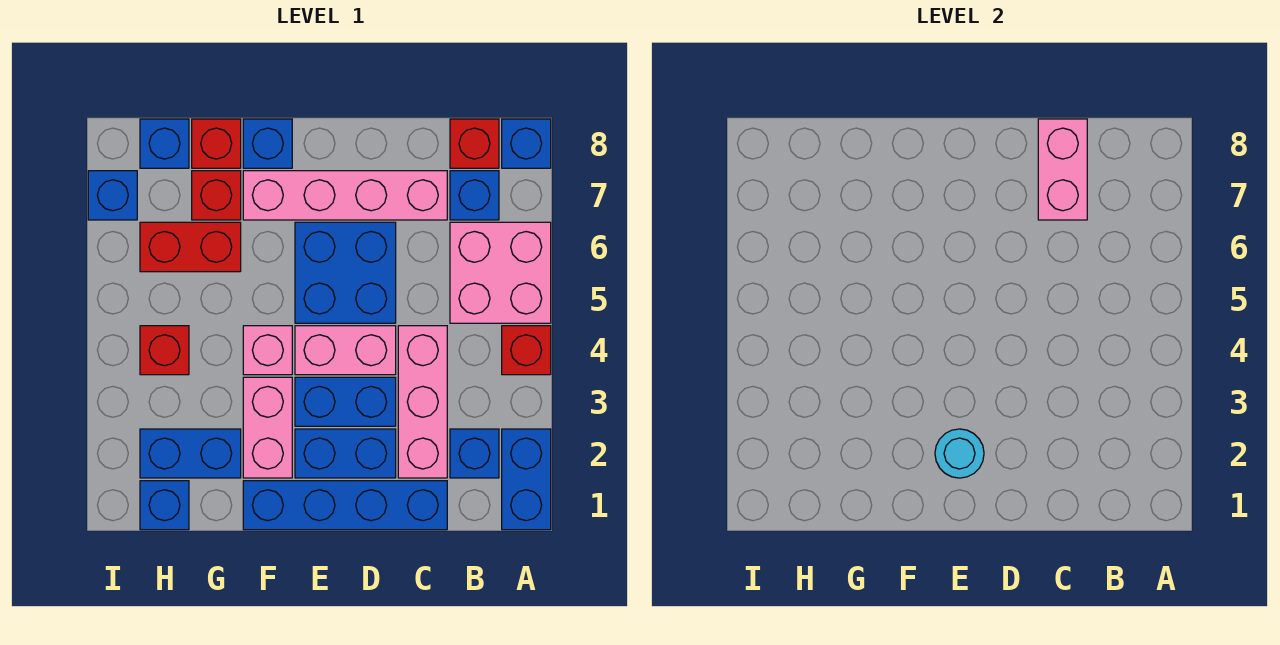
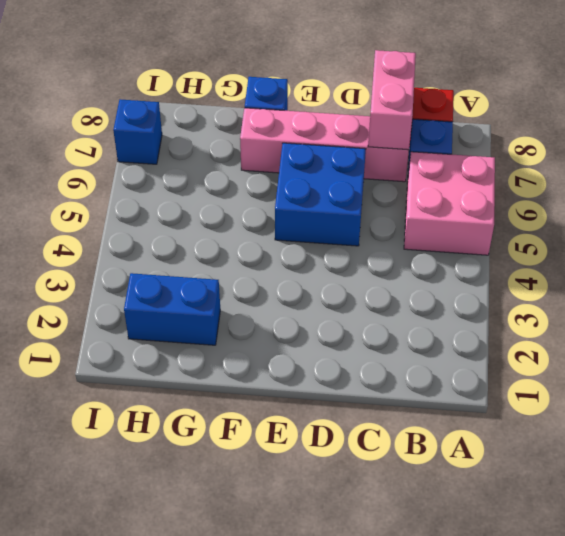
none -> blue 1x2 brick [502,429,551,530]
none -> red 1x1 brick [502,326,551,375]
none -> blue 1x1 brick [502,119,551,168]

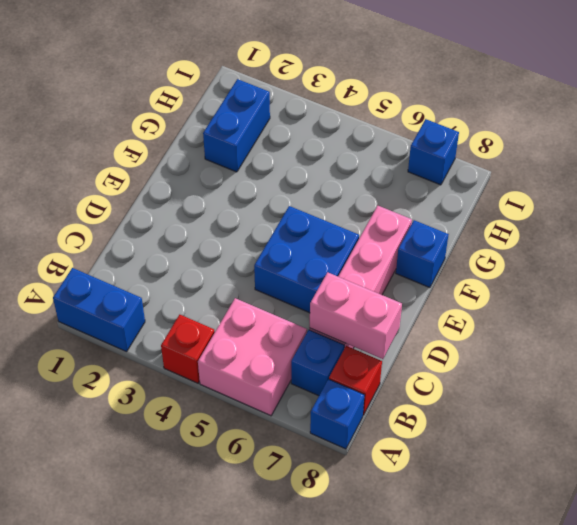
none -> blue 1x1 brick [450,429,499,478]
none -> blue 1x4 brick [243,481,447,530]
none -> pink 1x3 brick [398,326,447,478]

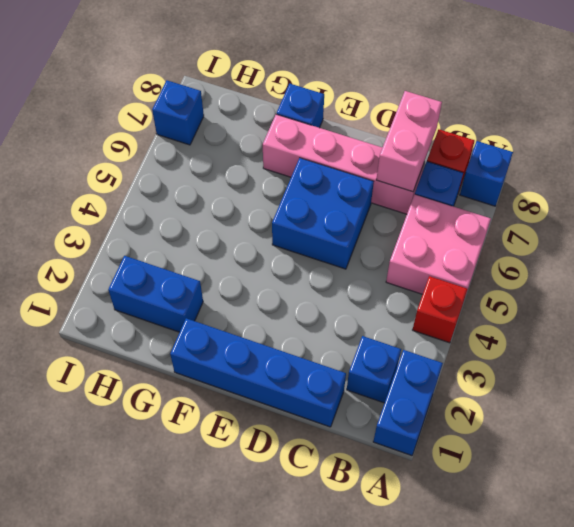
none -> pink 1x3 brick [398,326,447,478]
none -> blue 1x2 brick [295,429,396,478]
none -> blue 1x2 brick [295,377,396,426]

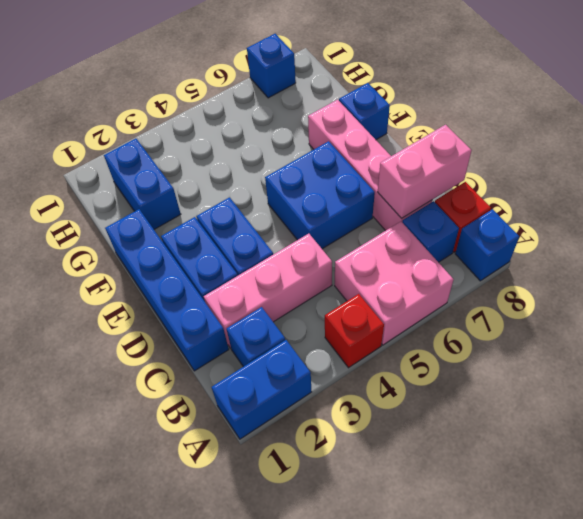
none -> pink 1x2 brick [295,326,396,375]
none -> pink 1x2 brick [243,377,292,478]
none -> pink 1x1 brick [243,326,292,375]

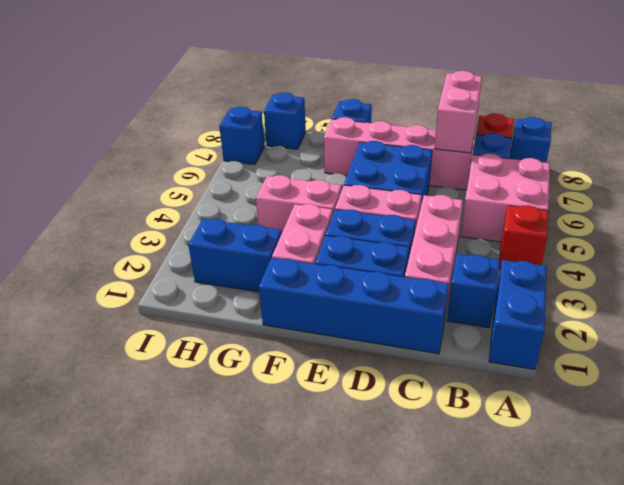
pink 1x2 brick [256,175,342,232] -> pink 1x1 brick [243,326,292,375]
none -> red 1x2 brick [140,222,241,272]
none -> red 1x1 brick [192,171,241,220]
none -> red 1x1 brick [192,119,241,168]

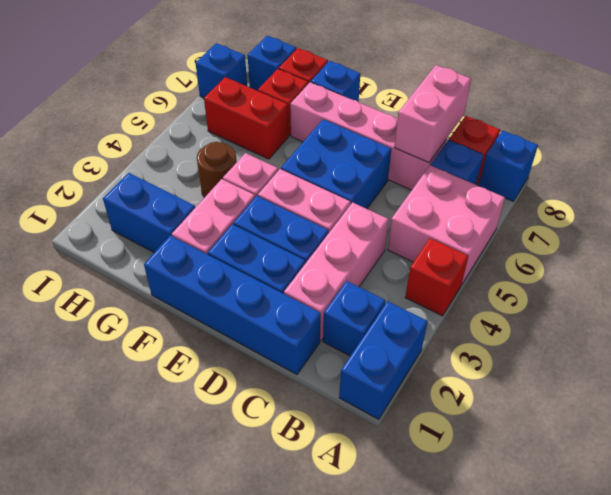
brown 1x1 round brick [197,142,237,198] -> none
none -> blue 1x1 brick [140,481,189,530]
none -> red 1x1 brick [140,326,189,375]
none -> cyan 1x1 round brick [935,429,984,478]

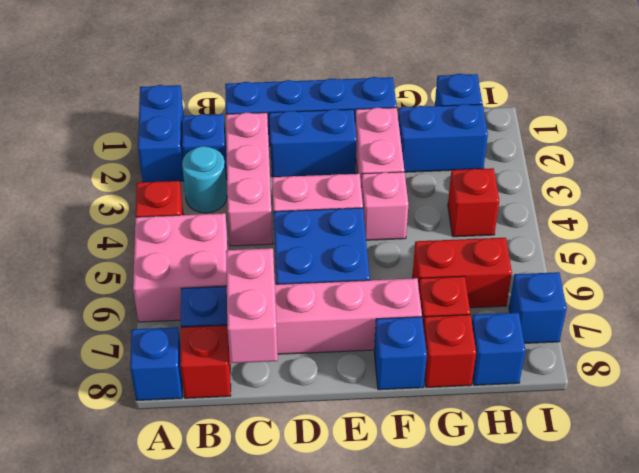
cyan 1x1 round brick [182,146,227,213] -> cyan 1x1 round brick moved to [935,429,984,478]
none -> blue 1x2 brick [295,377,396,426]

